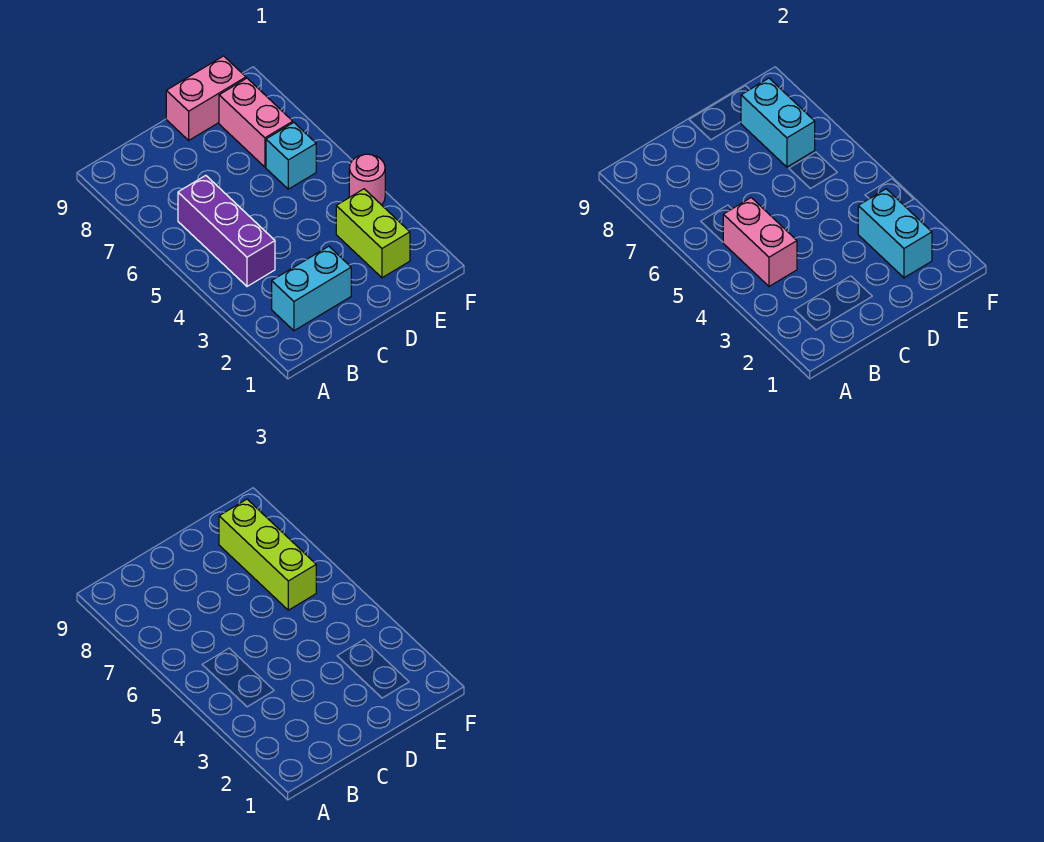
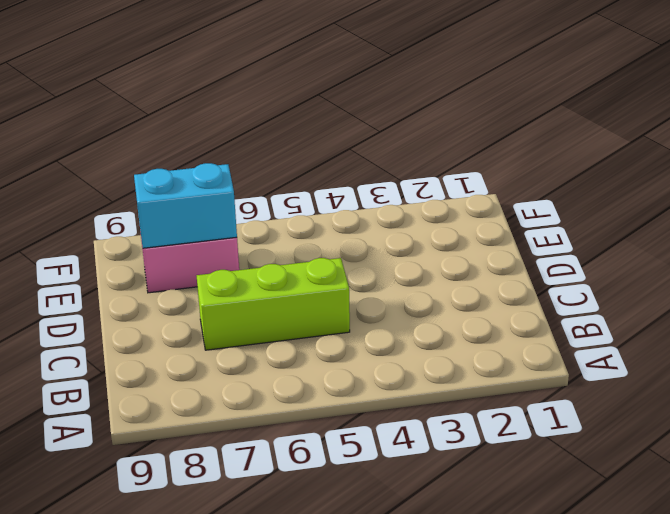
lime 1x3 brick [197,258,350,350] -> lime 1x3 brick moved to [219,499,316,610]
none -> cyan 1x2 brick [272,246,351,331]
none -> purple 1x3 brick [178,175,275,286]

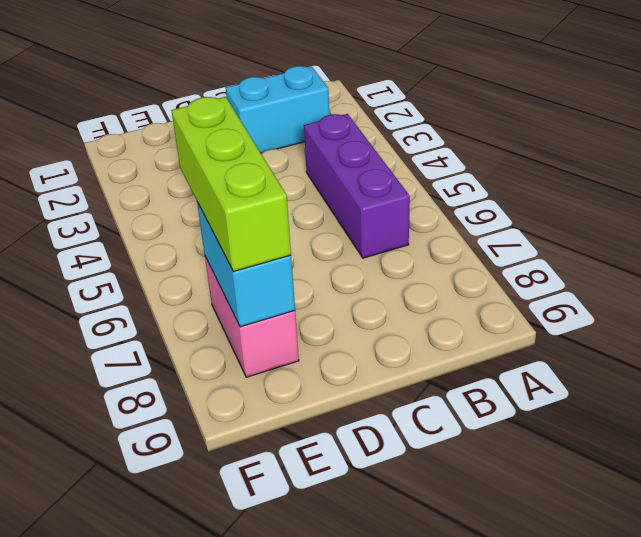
none -> pink 1x2 brick [166,56,246,140]
none -> lime 1x2 brick [336,189,410,278]

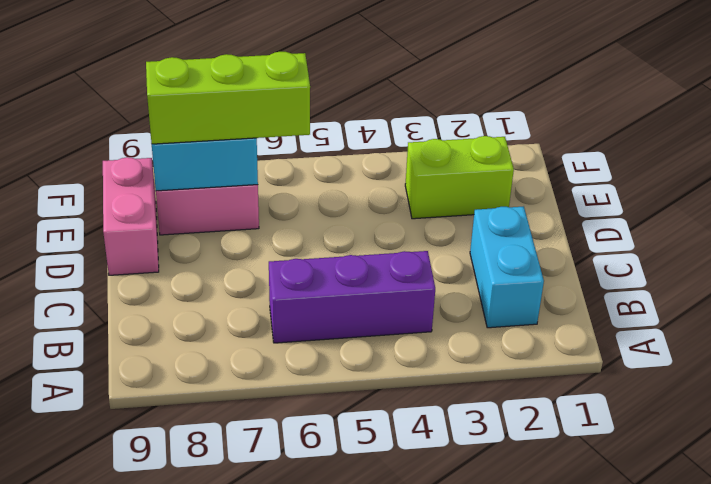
none -> cyan 1x1 brick [266,123,316,189]
none -> pink 1x1 round brick [349,154,385,205]

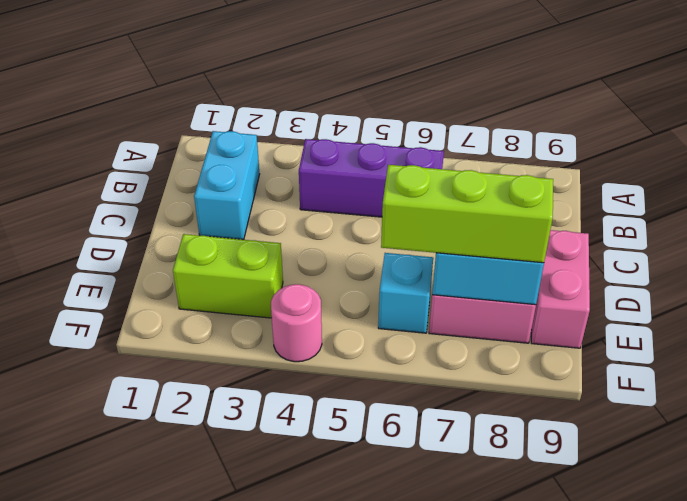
none -> pink 1x2 brick [723,198,797,286]
none -> cyan 1x2 brick [858,189,932,278]

